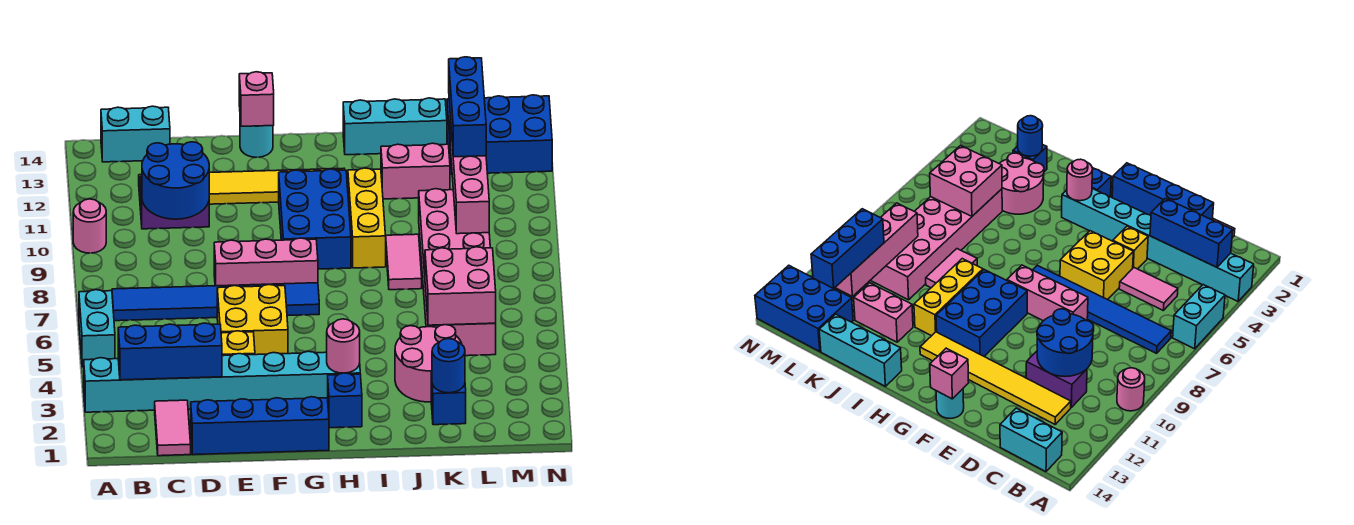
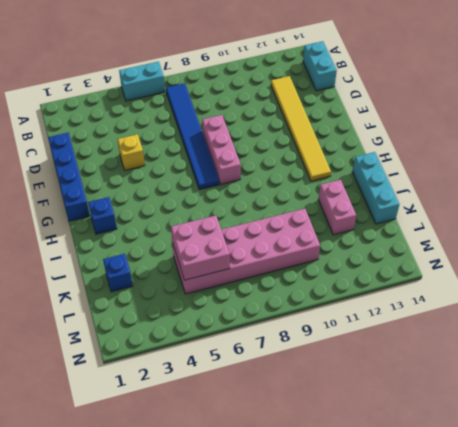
none -> cyan 1x8 brick [84,351,360,412]
none -> pink 1x1 round brick [73,199,106,253]
none -> pink 1x2 tile [155,400,191,456]
none -> pink 1x2 tile [1119,268,1178,310]

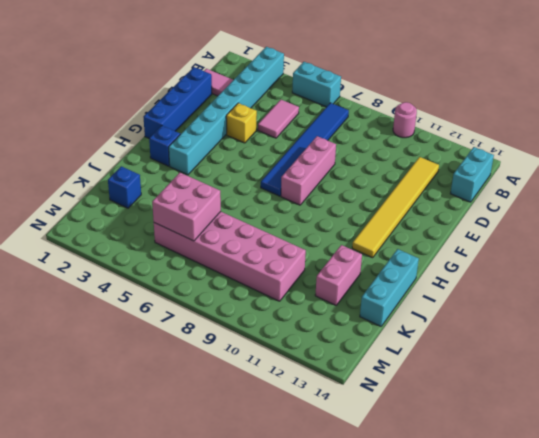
none -> purple 1x2 brick [140,176,209,229]
none -> yellow 2x2 brick [217,284,288,355]
none -> cyan 1x1 round brick [240,121,273,157]
none -> blue 2x3 brick [279,169,351,269]

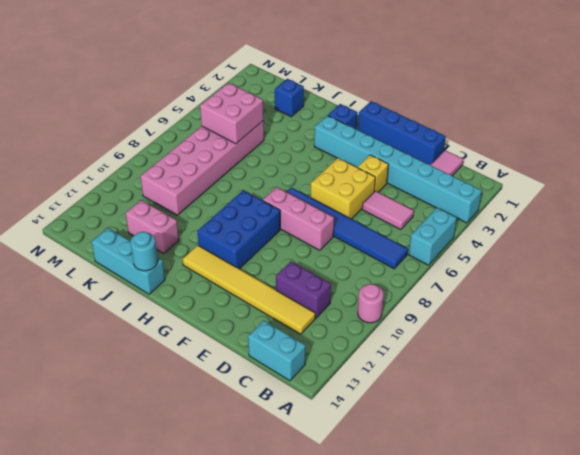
cyan 1x1 round brick [131,232,158,271] -> cyan 1x1 round brick moved to [240,121,273,157]
none -> yellow 1x3 brick [348,168,386,268]
none -> pink 2x2 round brick [395,325,462,402]
none -> pink 1x2 tile [386,234,422,290]
none -> blue 2x3 brick [447,95,552,174]

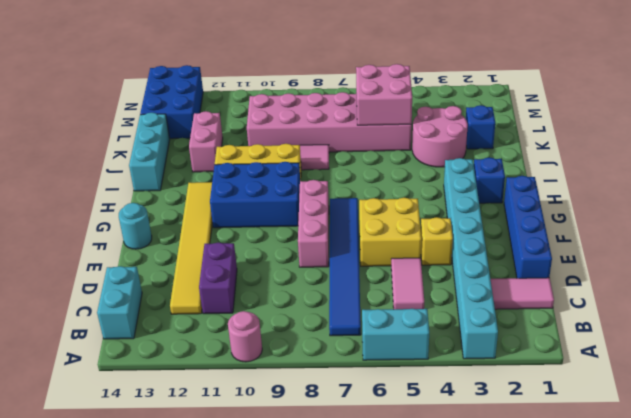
none -> blue 1x3 brick [118,323,222,380]
none -> blue 2x2 round brick [142,142,209,219]
none -> pink 1x1 brick [239,72,274,126]
none -> pink 1x1 round brick [327,319,360,373]

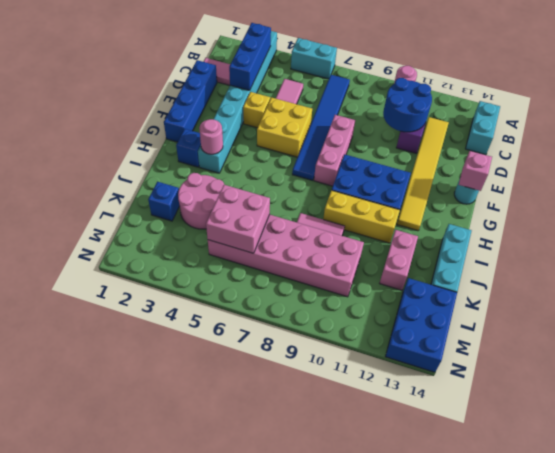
none -> blue 1x1 round brick [432,339,465,393]
none -> pink 1x4 brick [450,118,489,234]
none -> blue 1x3 brick [449,57,486,157]

